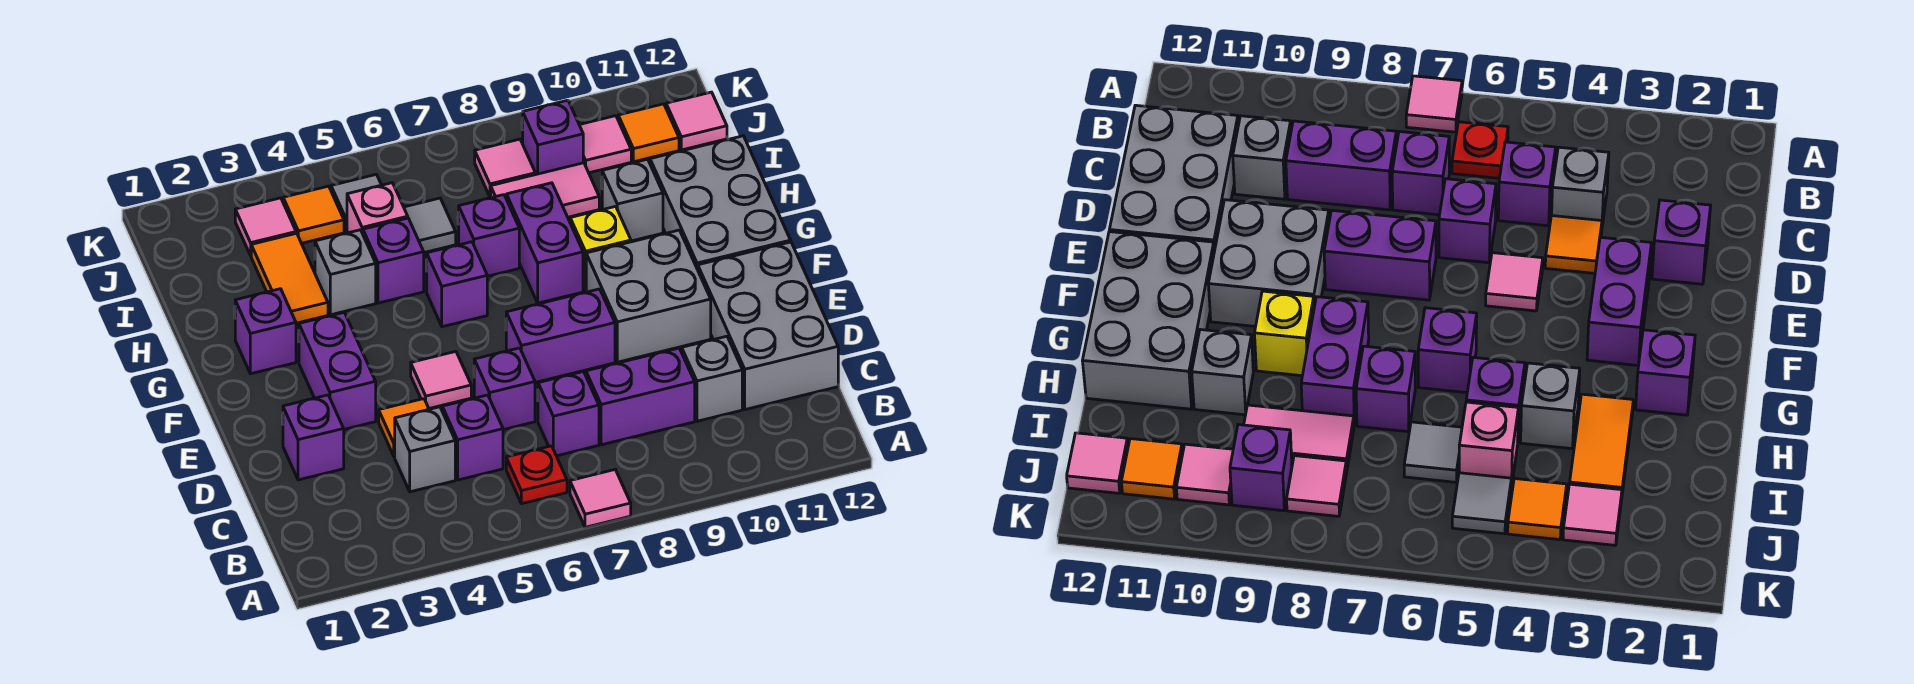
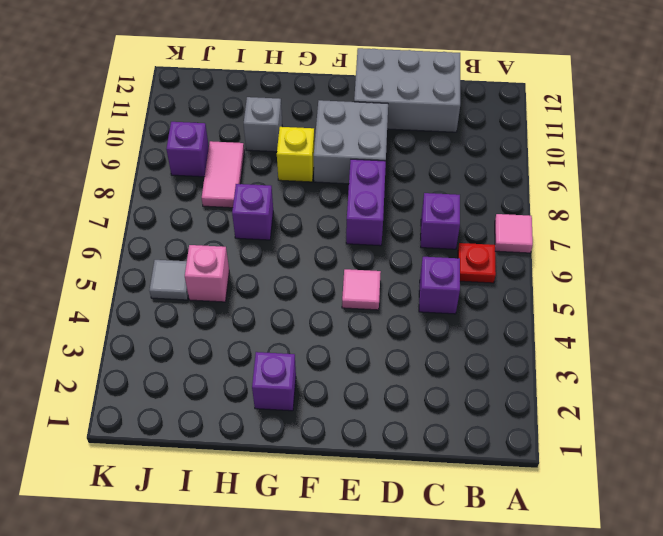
none -> grey 1x1 brick [395,407,455,492]
none -> purple 1x2 brick [586,348,695,445]
none -> grey 1x1 brick [682,336,742,421]
none -> purple 1x1 brick [283,395,344,480]

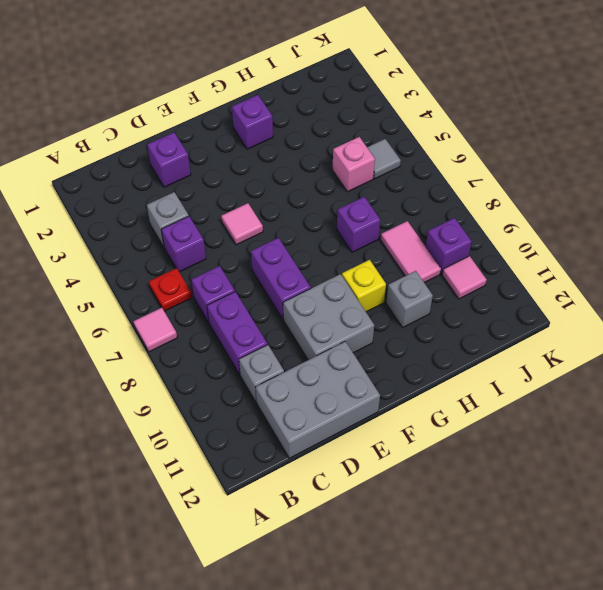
none -> orange 1x1 tile [379,399,429,456]
none -> purple 1x1 brick [474,348,535,430]
none -> purple 1x2 brick [299,313,376,429]
none -> grey 2x3 brick [650,136,791,269]

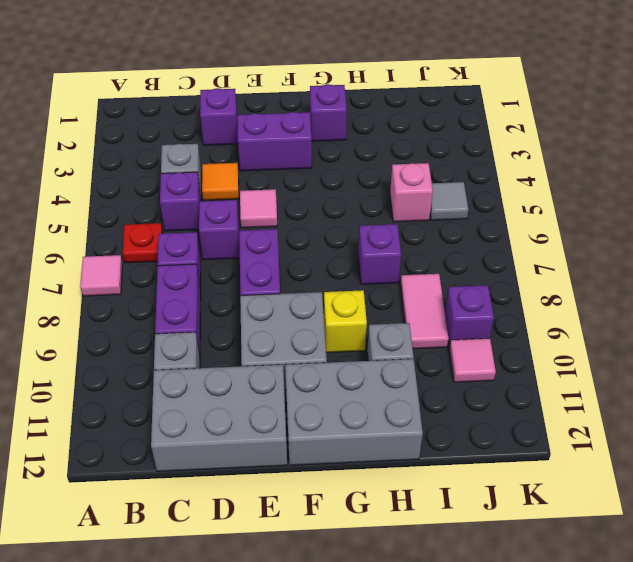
none -> purple 1x1 brick [426,242,487,327]
none -> purple 1x2 brick [507,183,583,303]
none -> orange 1x2 tile [251,233,328,323]
none -> grey 1x1 brick [315,230,376,315]

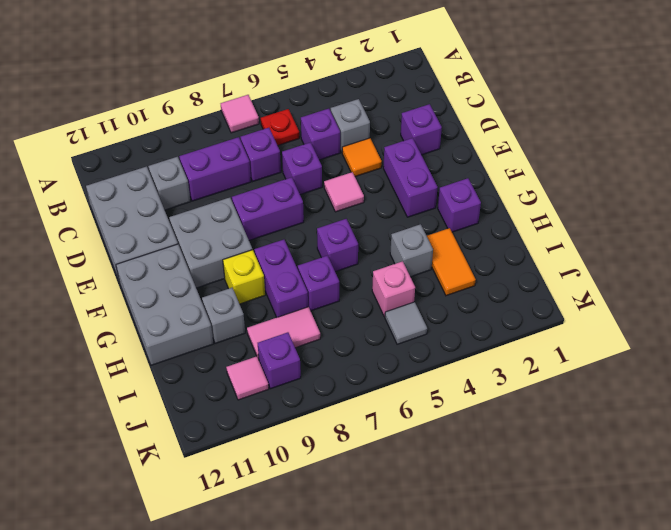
none -> purple 1x1 brick [363,218,424,303]
none -> grey 1x1 tile [404,198,456,253]
none -> pink 1x1 tile [235,198,296,256]
none -> orange 1x1 tile [283,186,344,243]

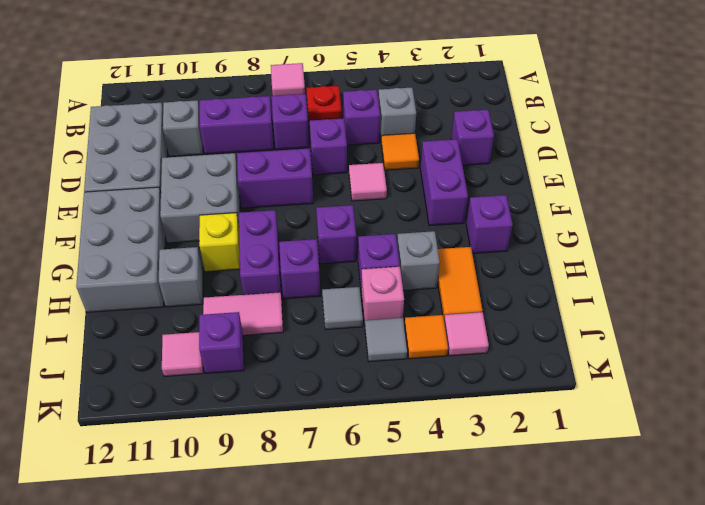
none -> pink 1x1 tile [475,139,535,197]
none -> orange 1x1 tile [618,104,679,162]
none -> pink 1x1 tile [666,92,727,150]

